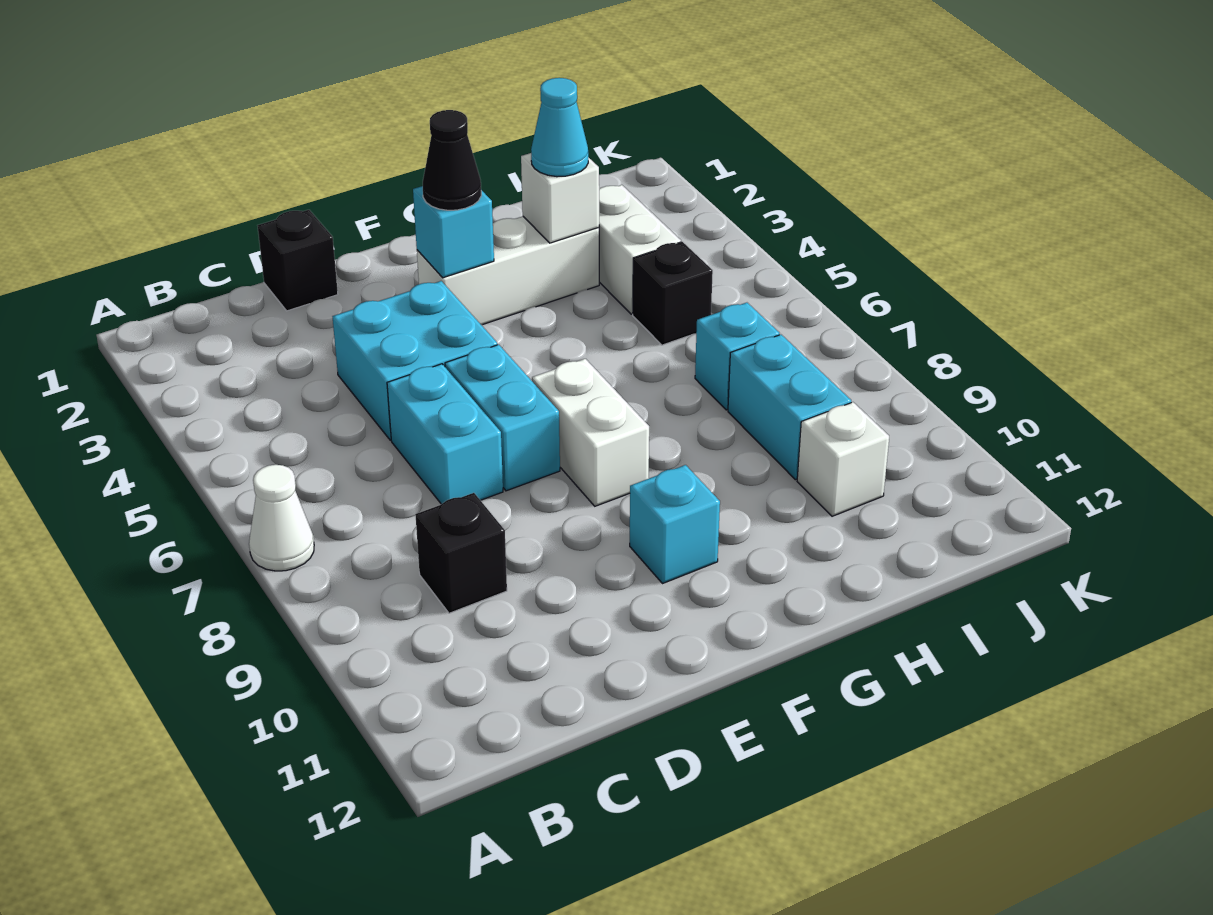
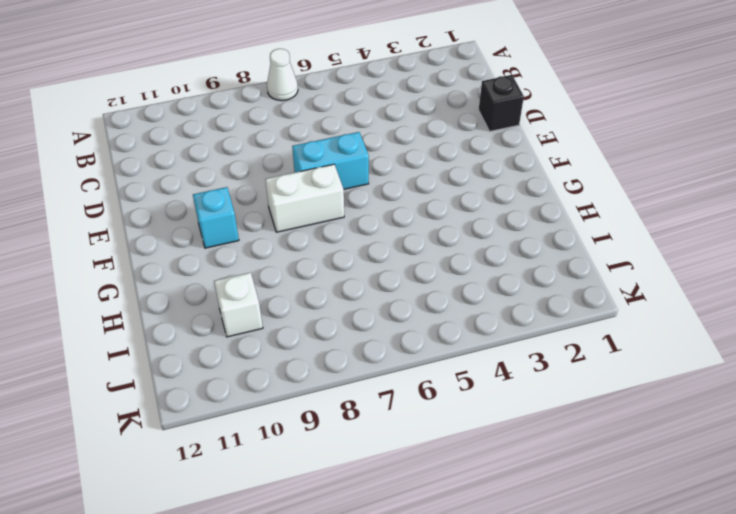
none -> black 1x1 brick [415,493,507,613]
none -> cyan 2x2 brick [332,281,497,440]
none -> cyan 1x2 brick [387,364,503,504]

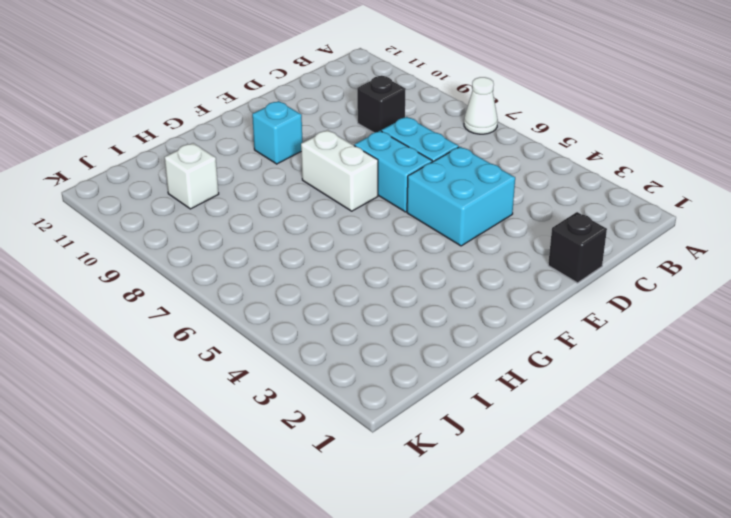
none -> white 1x3 brick [417,216,599,325]
none -> white 1x2 brick [599,185,681,314]
none -> black 1x1 brick [633,242,713,345]

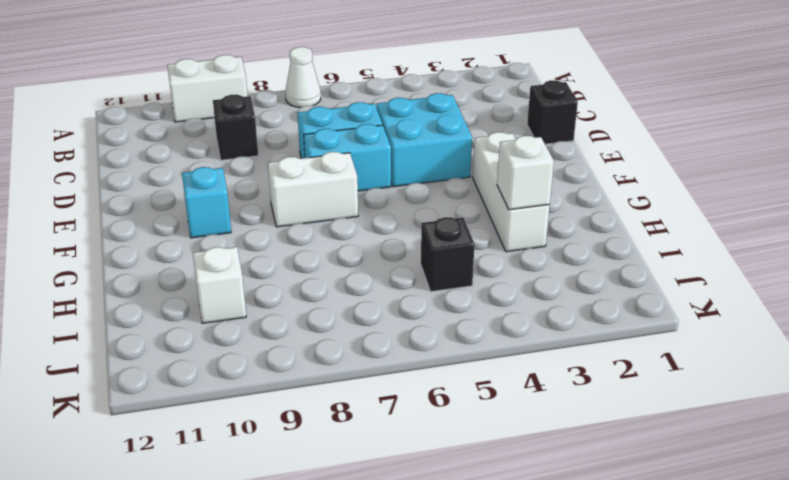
white 1x2 brick [167,55,247,122] -> white 1x2 brick moved to [599,185,681,314]
none -> cyan 1x1 brick [695,303,780,410]
none -> cyan 1x2 brick [728,335,851,480]
none -> cyan 1x1 brick [413,186,494,278]

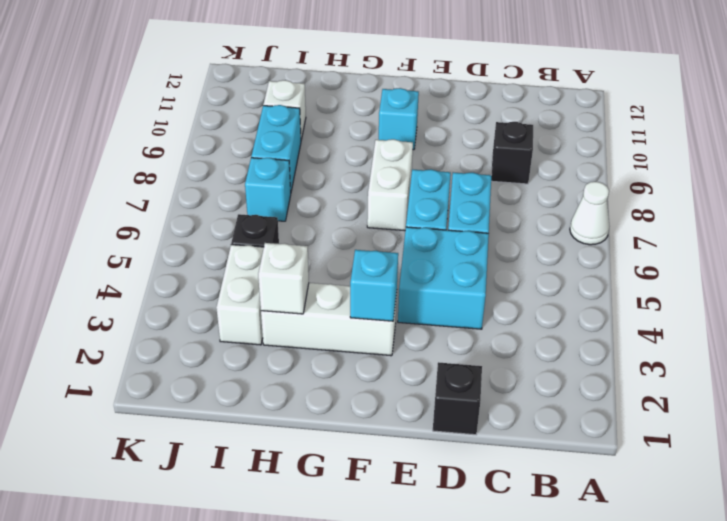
none -> black 1x1 cone [423,110,481,210]
none -> cyan 1x1 cone [531,78,588,177]

